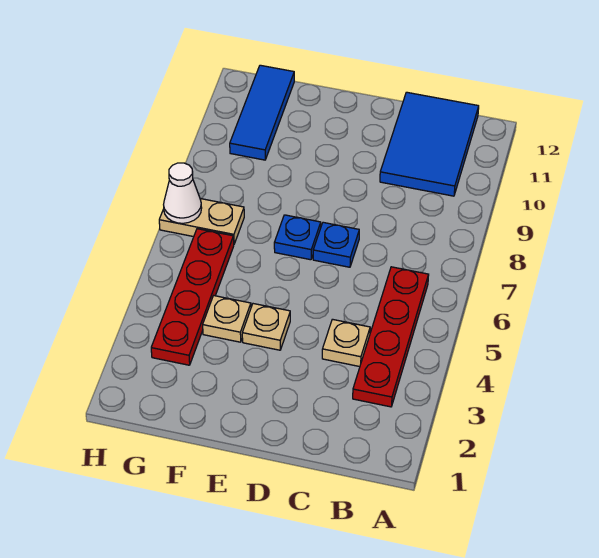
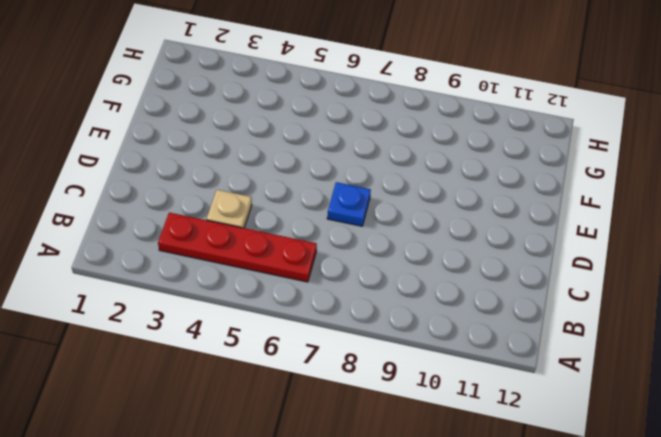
none -> blue 2x3 tile [380,92,479,196]
none -> tan 1x1 plate [242,304,290,350]

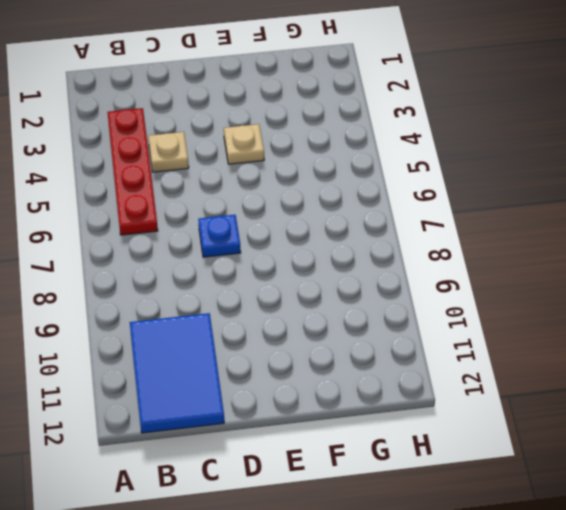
none -> blue 1x1 plate [274,215,321,260]
none -> tan 1x1 plate [203,296,251,342]

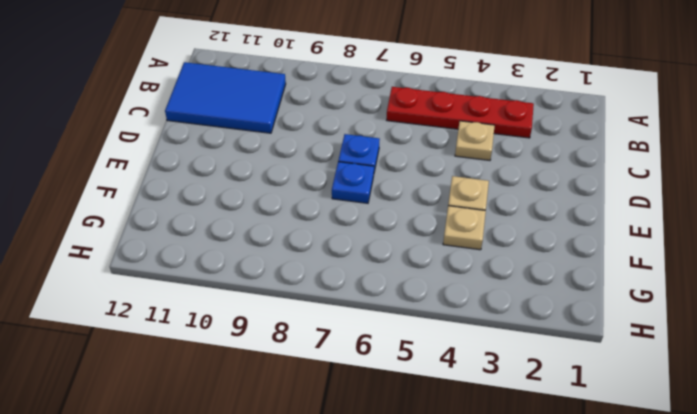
none -> red 1x4 plate [151,229,234,365]
none -> tan 1x2 plate [159,199,244,244]

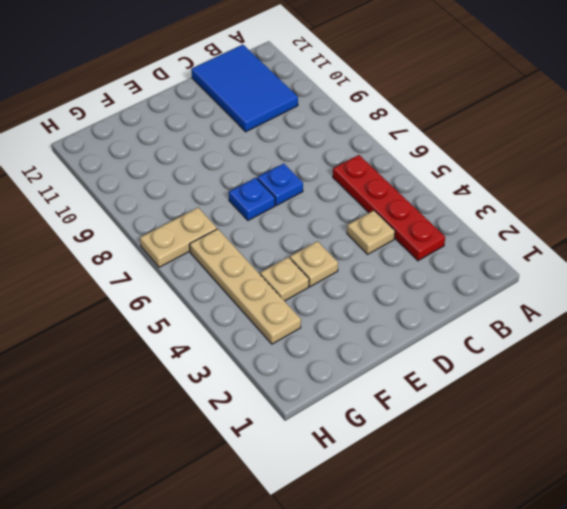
tan 1x4 plate [190,229,301,344] -> red 1x4 plate [151,229,234,365]
none -> blue 1x3 tile [230,65,294,160]
none -> white 1x1 cone [164,163,202,223]

